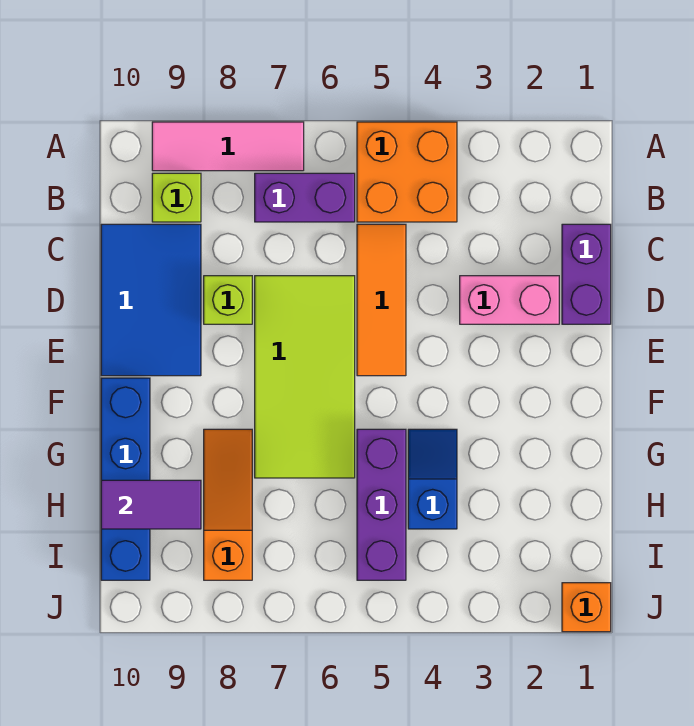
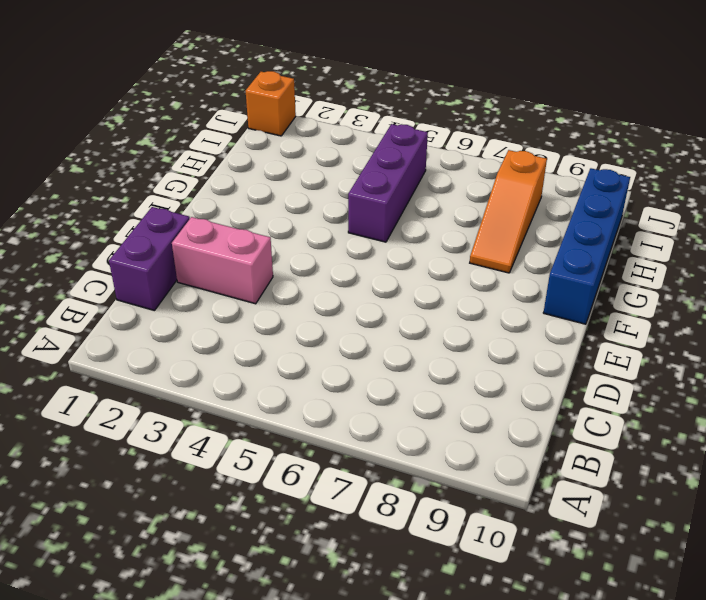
none -> orange 2x2 brick [357,122,457,222]
none -> pink 1x3 tile [152,122,304,171]
none -> purple 1x2 brick [255,173,355,222]

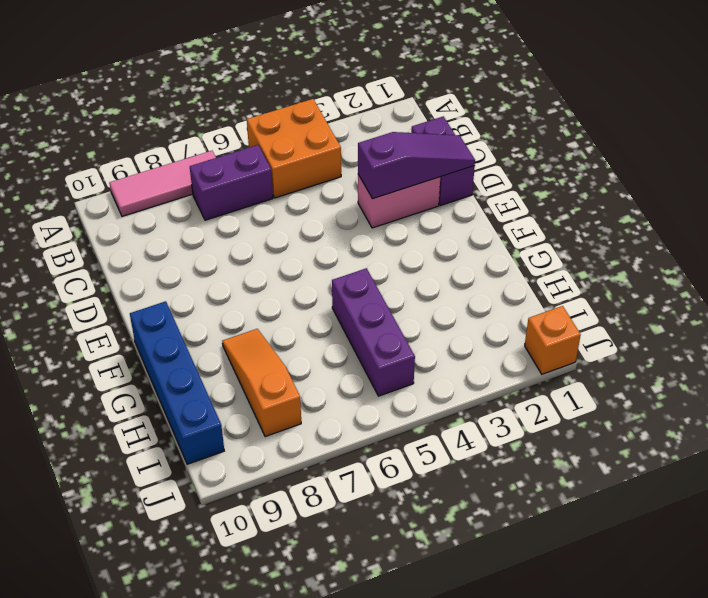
purple 1x3 slope [358,132,475,199] -> none
none -> lime 1x1 brick [152,173,201,222]
none -> orange 1x3 tile [357,224,406,376]
none -> blue 2x3 tile [101,224,201,376]

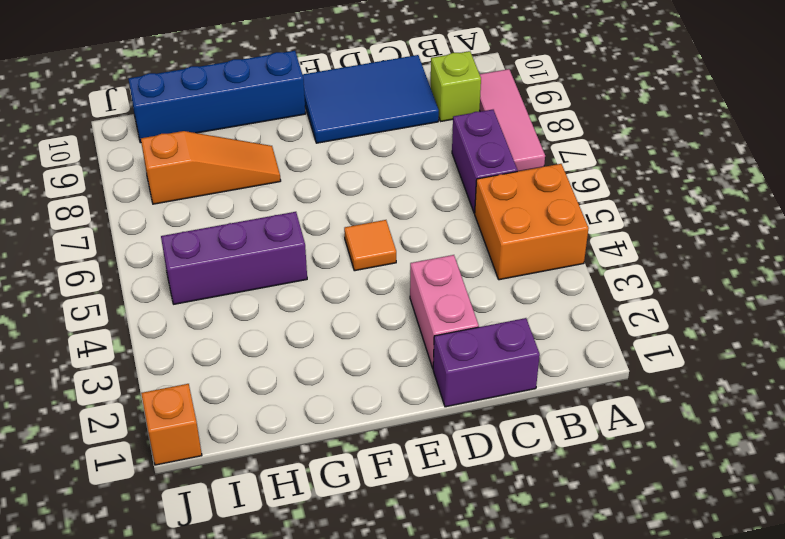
orange 1x1 tile [344,220,396,271] -> orange 1x3 tile [357,224,406,376]
none -> lime 2x4 tile [255,276,355,478]
none -> lime 1x1 brick [204,276,252,324]
none -> blue 1x2 slope [408,429,457,529]

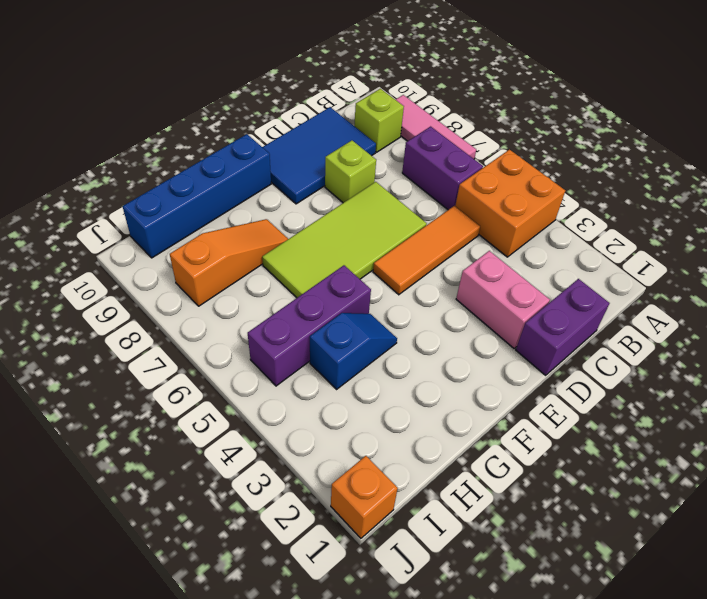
none -> purple 1x2 tile [101,480,201,529]

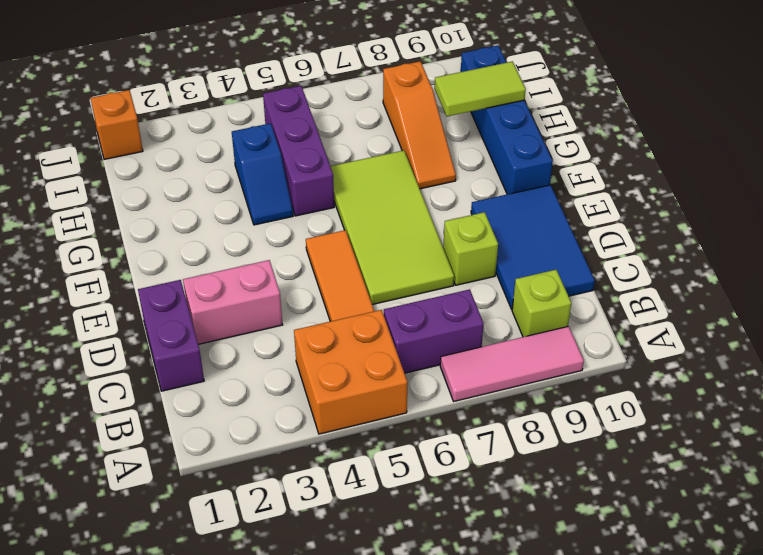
lime 1x2 tile [435,61,526,116] -> purple 1x2 tile [101,480,201,529]

